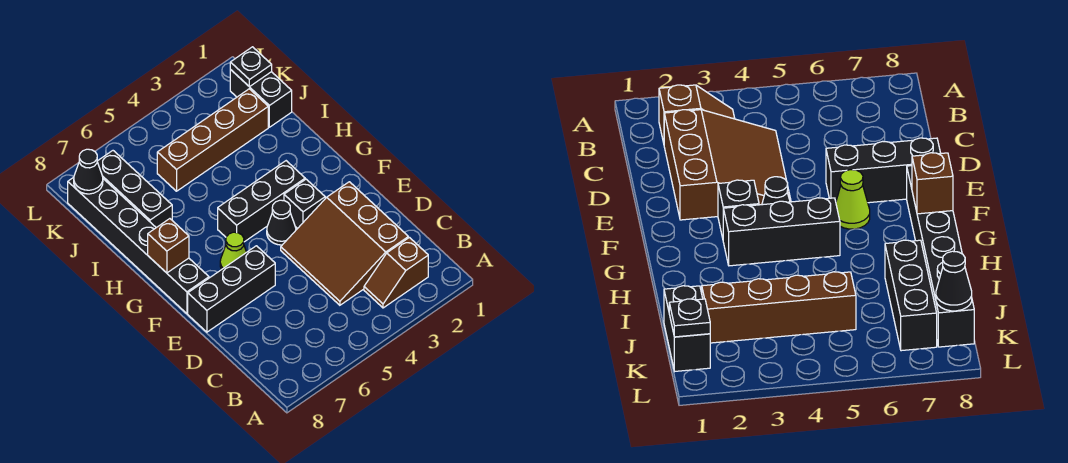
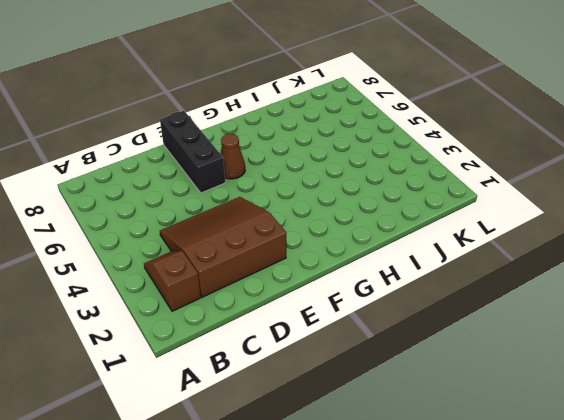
brown 1x1 cone [220,134,245,179] -> lime 1x1 cone [220,232,246,270]
none -> black 1x1 brick [284,179,325,229]
none -> black 1x1 cone [267,200,296,245]
none -> black 1x6 brick [68,177,209,314]

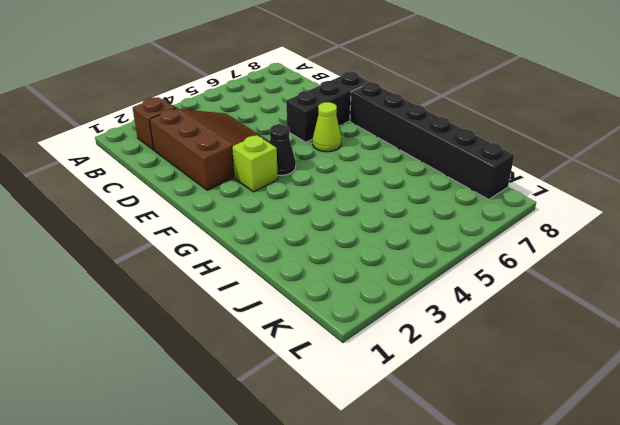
lime 1x1 brick [232,135,278,192] -> black 1x1 brick [284,179,325,229]
none -> black 1x3 brick [218,161,305,242]
none -> black 1x3 brick [97,151,172,228]
none -> black 1x2 brick [230,69,292,127]

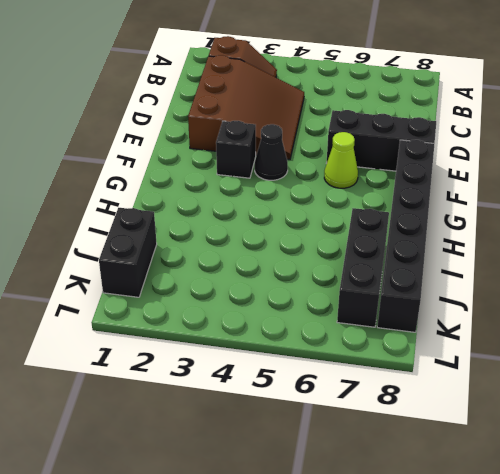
none -> black 1x3 brick [218,161,305,242]
none -> brown 1x4 brick [157,89,268,191]
none -> brown 1x1 brick [148,219,189,273]

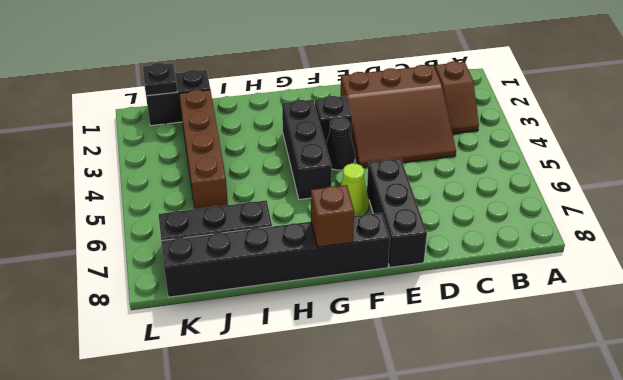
none -> black 1x1 cone [74,149,103,194]

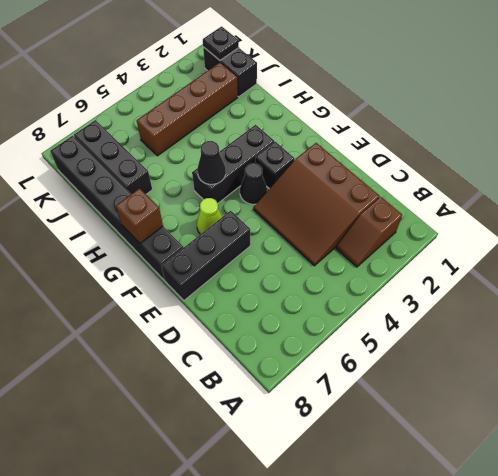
black 1x1 cone [197,141,226,184] -> black 1x1 cone moved to [74,149,103,194]

